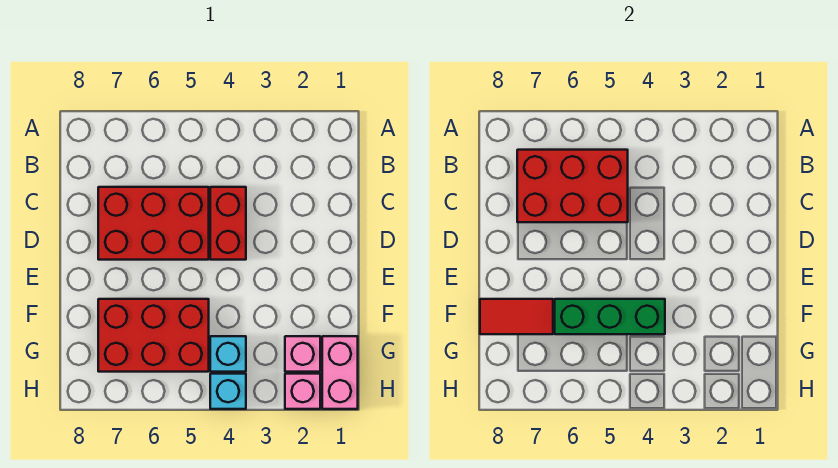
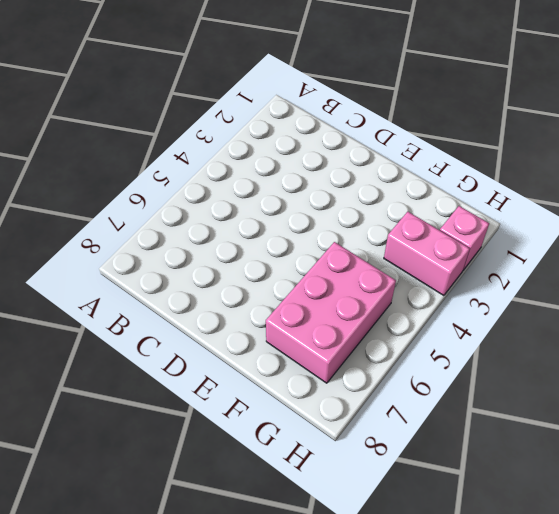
pink 2x3 brick [266,242,396,383] -> red 2x3 brick [98,299,209,372]
pink 1x2 brick [384,212,470,296] -> pink 1x2 brick moved to [322,336,358,409]
none -> red 1x2 brick [210,187,246,260]
none -> red 2x3 brick [98,187,209,260]

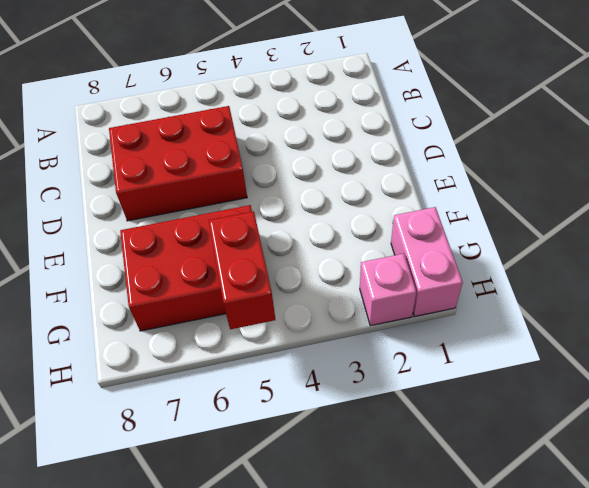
red 1x2 brick [209,211,275,329] -> red 1x2 brick moved to [210,187,246,260]
none -> pink 1x1 brick [285,336,320,372]
none -> cyan 1x1 brick [210,336,246,372]

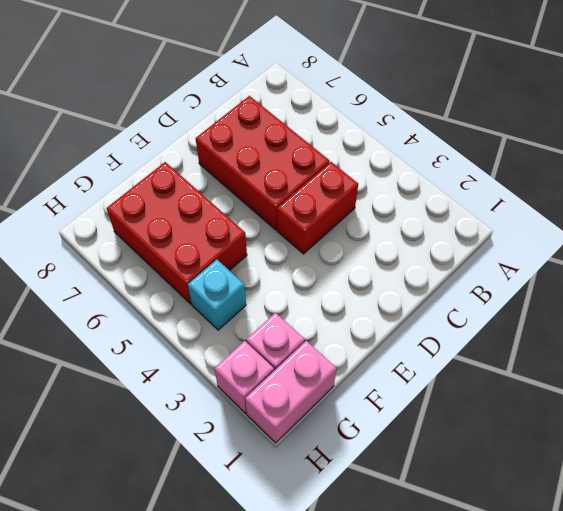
none -> cyan 1x1 brick [210,374,246,409]
none -> red 2x3 brick [517,150,628,222]

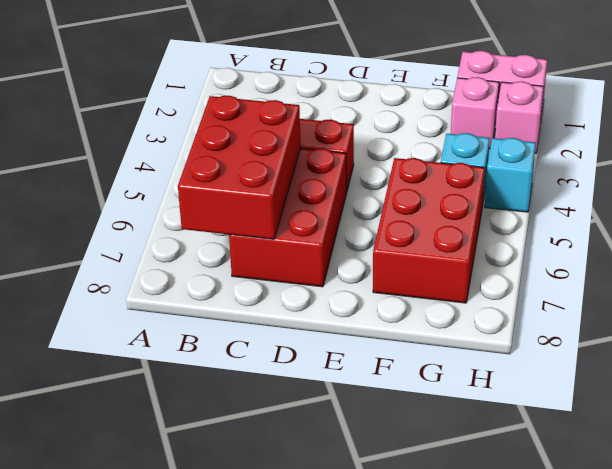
none -> green 1x3 brick [555,299,665,334]
none -> red 1x2 tile [480,299,553,334]

